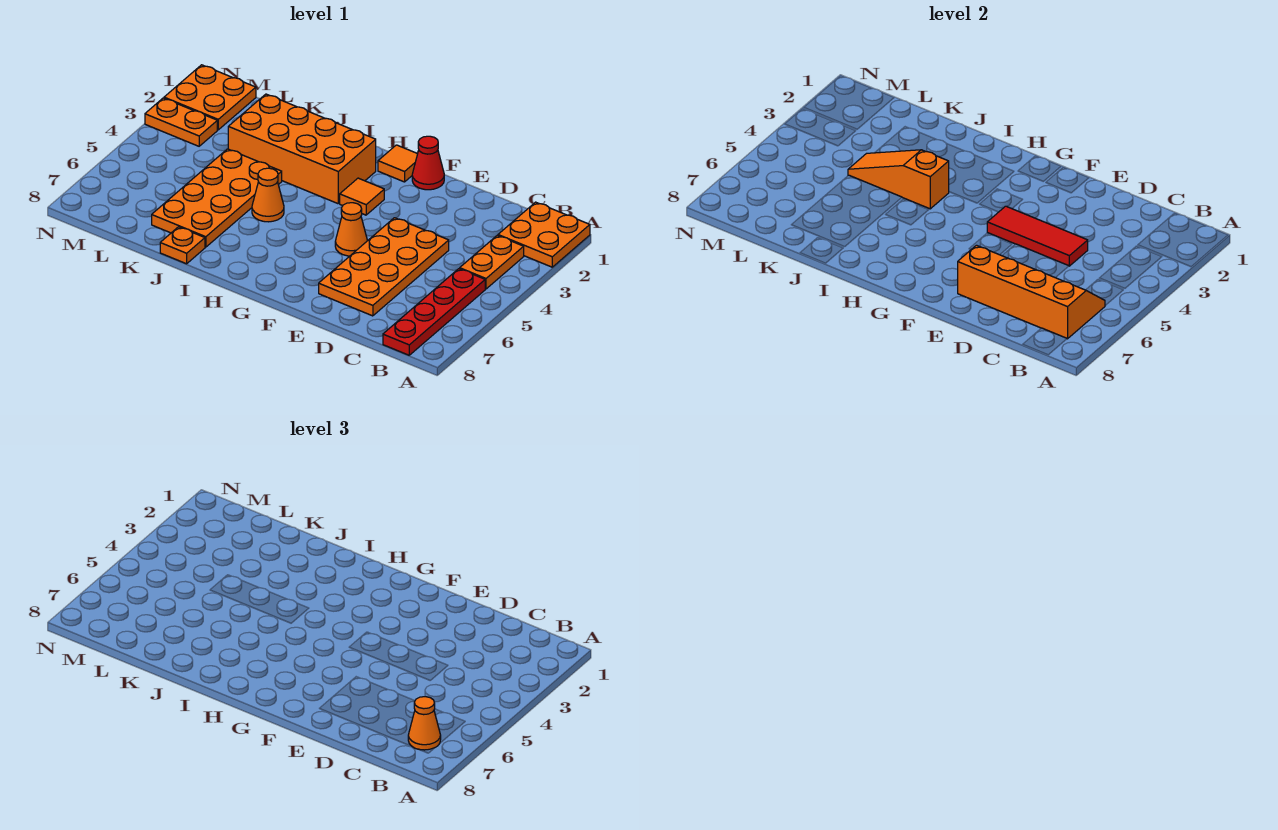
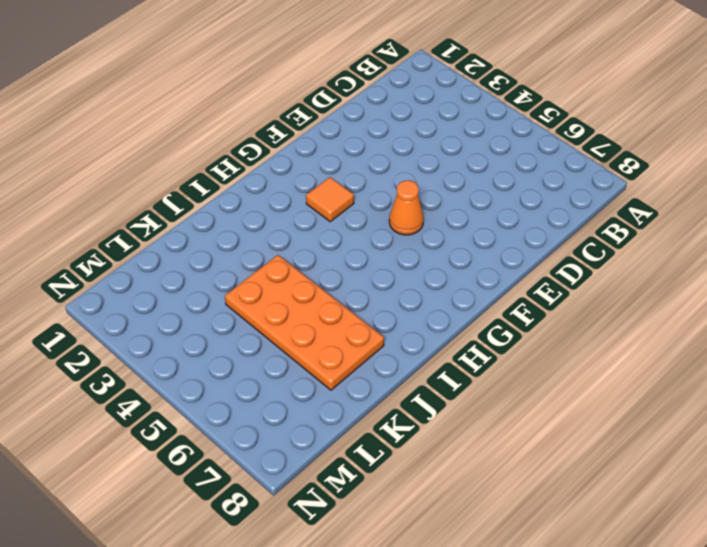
none -> orange 2x2 plate [498,202,590,267]
none -> orange 1x2 plate [460,235,524,289]
none -> red 1x4 plate [383,269,485,355]

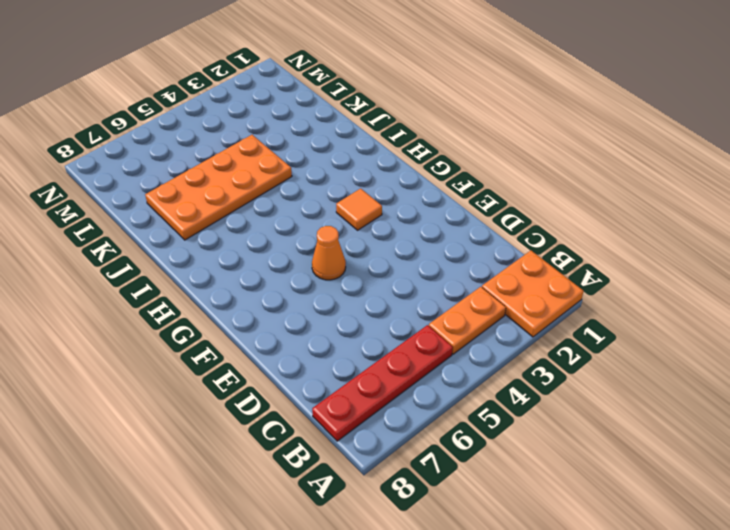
none -> orange 2x4 plate [319,218,449,316]
none -> red 1x1 cone [412,136,444,190]
none -> orange 1x1 tile [378,145,417,182]

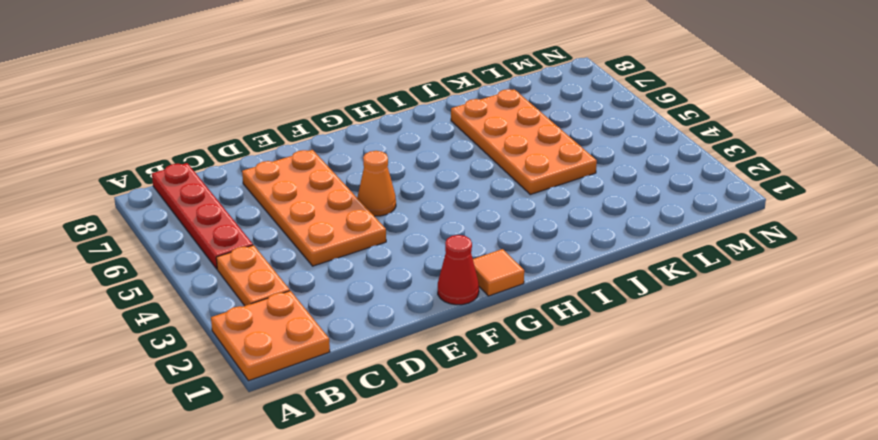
none -> orange 1x1 tile [340,178,384,215]
none -> orange 2x4 brick [228,94,376,204]
none -> orange 1x1 cone [252,168,284,222]

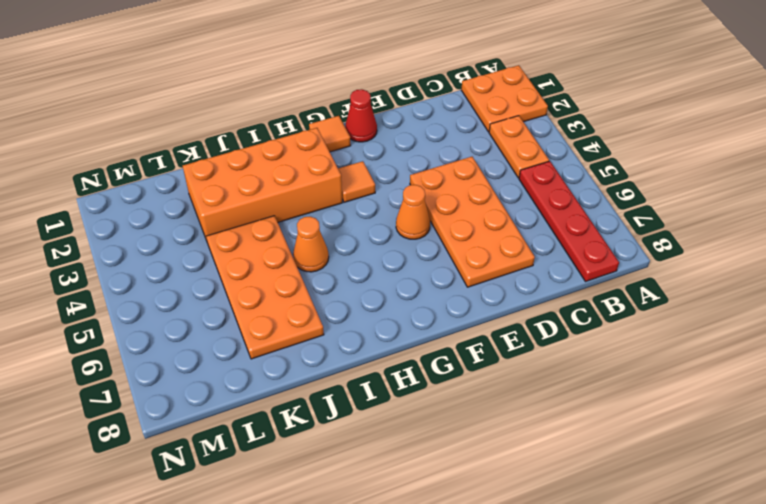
none -> orange 1x1 plate [160,227,205,264]
none -> orange 2x2 plate [164,65,256,130]
none -> orange 1x2 plate [145,98,217,146]

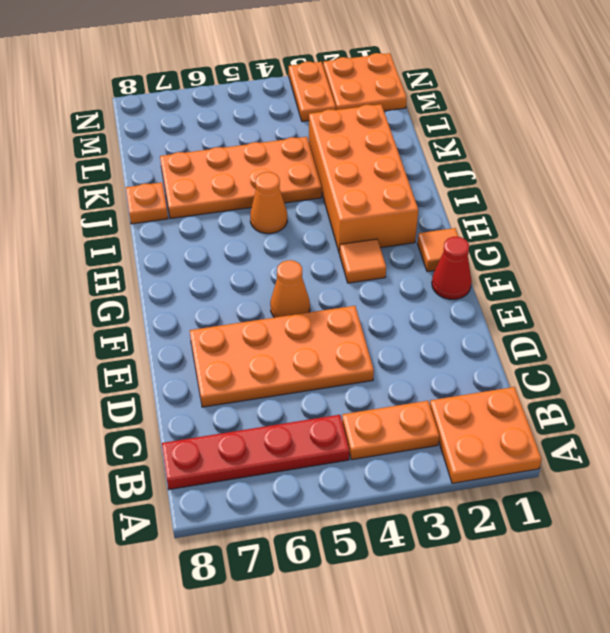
none -> orange 2x4 slope [958,245,1105,339]
none -> red 1x3 tile [987,206,1088,266]
none -> orange 1x3 slope [848,150,949,209]

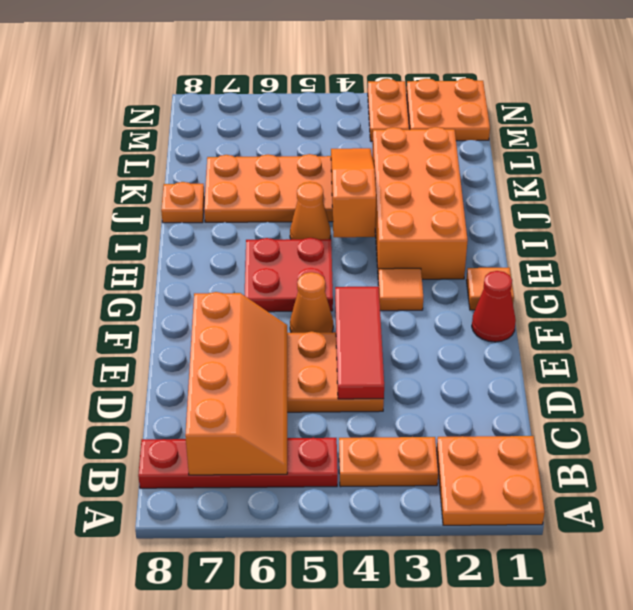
red 2x2 plate [244,238,333,312] -> none
none -> orange 1x1 cone [408,697,441,750]

